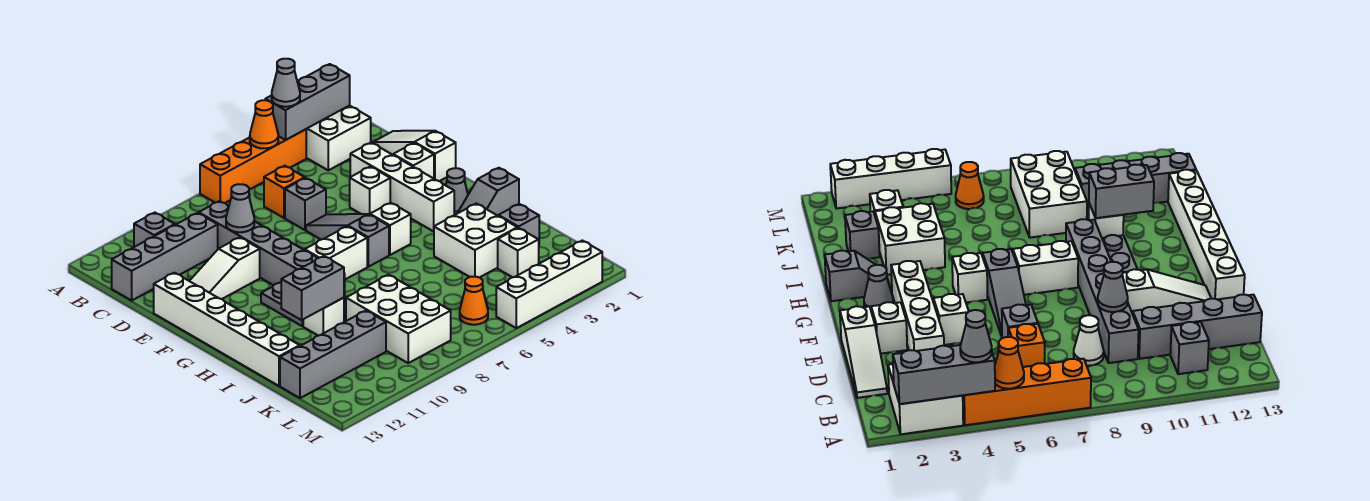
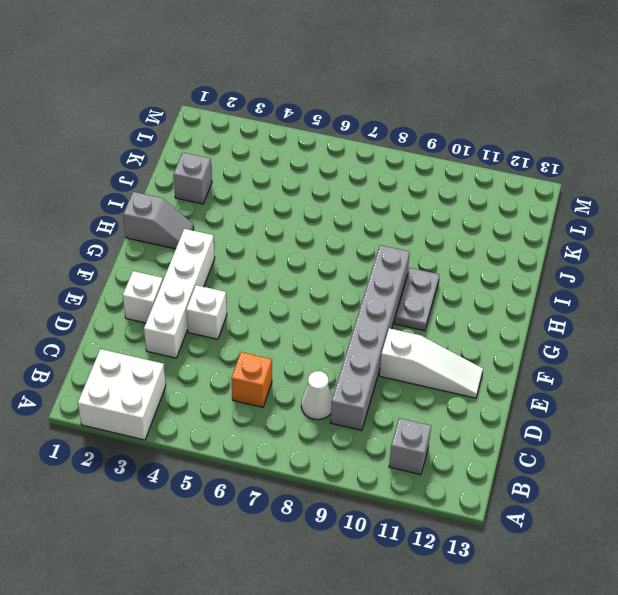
none -> orange 1x4 brick [200,129,306,203]
none -> white 1x3 slope [373,131,456,181]
none -> grey 1x4 brick [112,213,218,301]
none -> grey 1x1 brick [285,178,326,230]

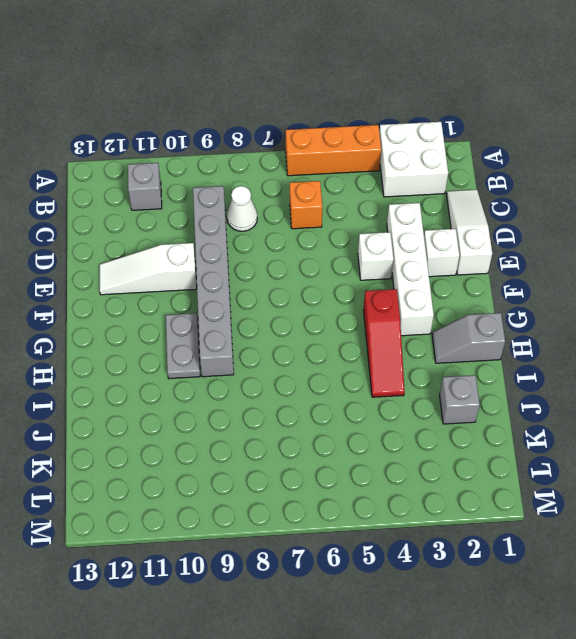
orange 1x3 brick [286,125,381,176] -> orange 1x4 brick [200,129,306,203]
red 1x3 slope [363,289,405,397] -> white 2x2 brick [434,203,517,278]
none -> grey 1x4 brick [112,213,218,301]
none -> grey 1x1 brick [285,178,326,230]
none -> grey 1x3 slope [306,214,389,267]
none -> white 1x6 brick [154,273,300,386]

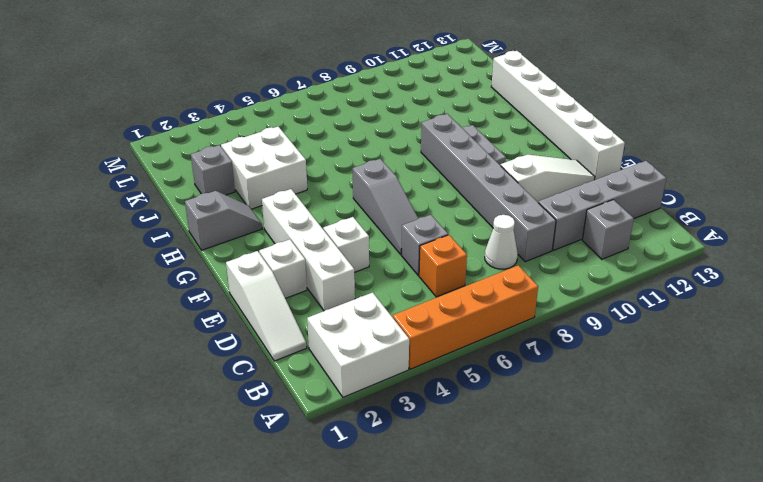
none -> grey 1x1 cone [446,168,468,215]
none -> white 1x1 brick [370,203,411,255]
none -> white 1x2 brick [305,226,367,279]
none -> white 1x1 brick [303,298,344,336]

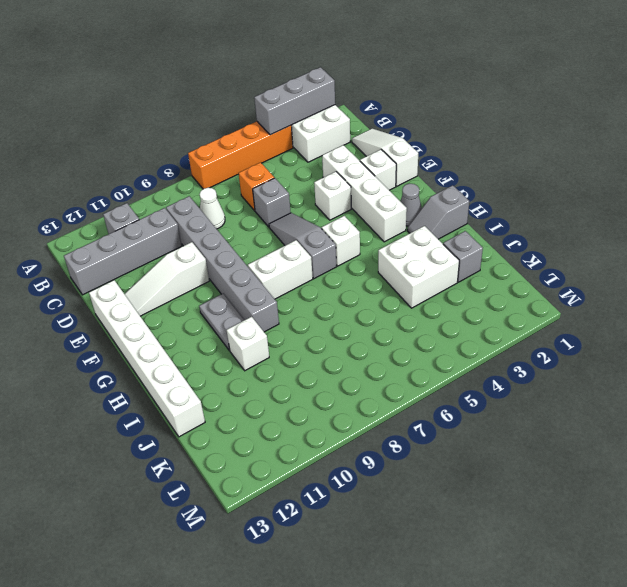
none -> white 2x3 brick [346,275,451,363]
none -> white 1x1 brick [498,228,539,277]
none -> grey 1x4 brick [280,311,386,398]
none -> orange 1x1 cone [460,277,488,325]

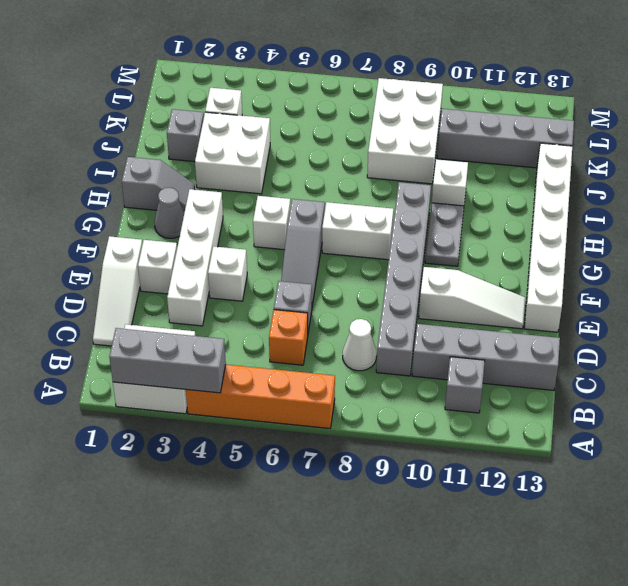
none -> orange 1x1 cone [460,277,488,325]
none -> white 1x4 brick [496,240,602,328]
none -> orange 1x1 cone [250,100,278,148]
none -> grey 1x1 cone [226,184,254,232]

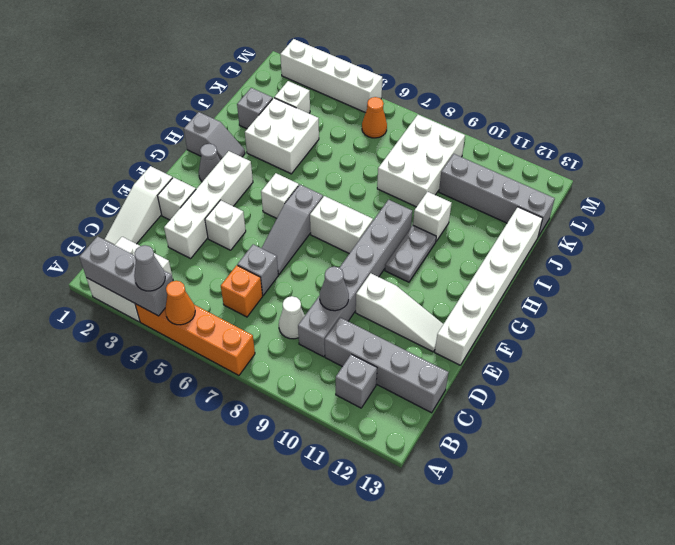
none -> grey 1x2 brick [281,256,344,320]

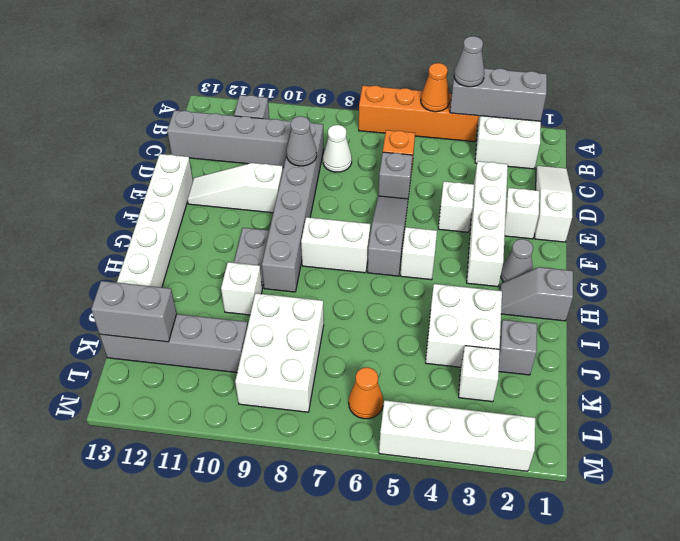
grey 1x2 brick [91,281,177,342] -> grey 1x2 brick moved to [281,256,344,320]

